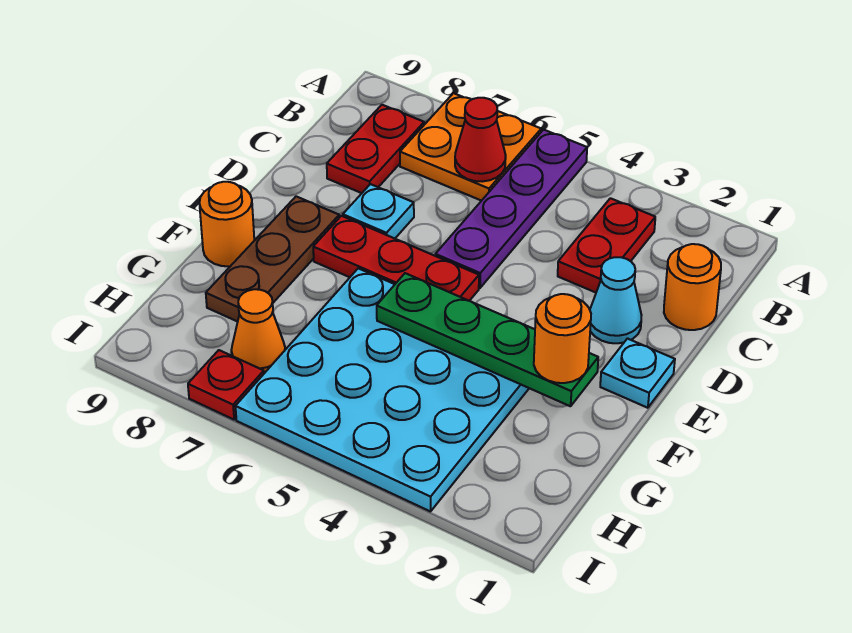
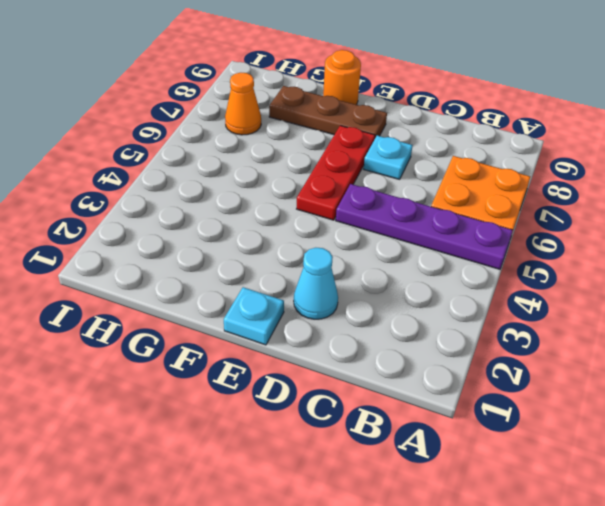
none -> red 1x2 plate [558,198,655,293]
none -> red 1x2 plate [327,105,424,193]
none -> orange 1x1 round brick [664,244,721,330]

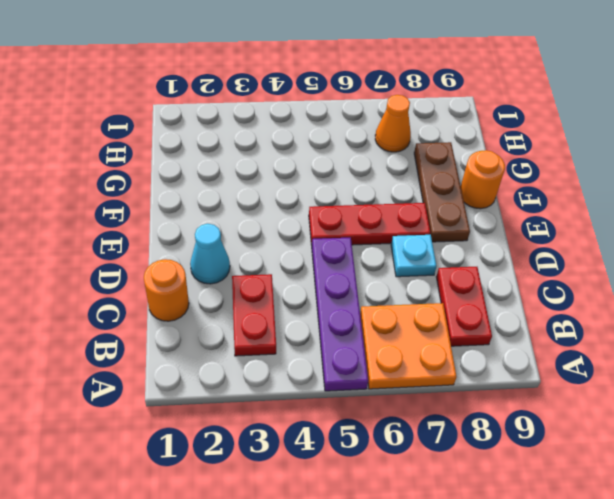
none -> cyan 1x1 plate [600,339,675,408]
none -> cyan 4x4 plate [235,268,529,512]
none -> red 1x1 plate [188,350,264,420]

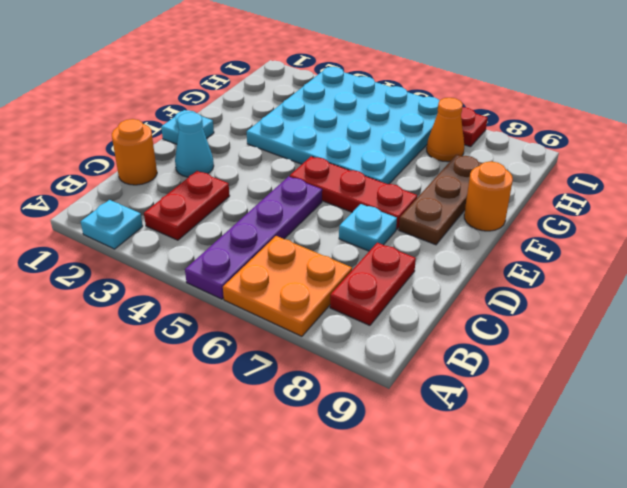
cyan 1x1 plate [81,200,143,249] -> none
none -> red 1x1 cone [455,98,506,182]
none -> green 1x4 plate [377,273,598,406]
none -> orange 1x1 round brick [534,294,591,383]

